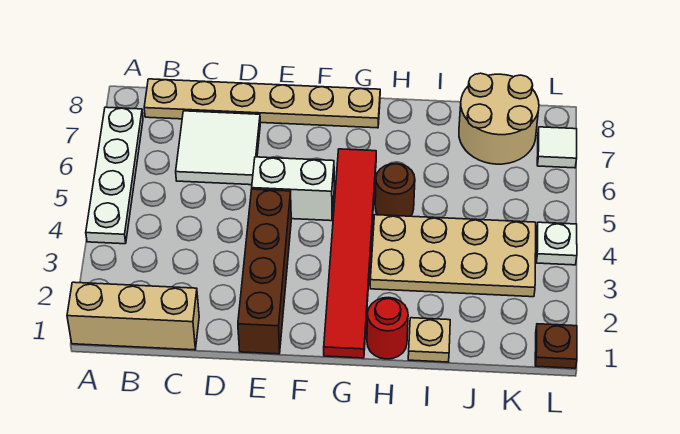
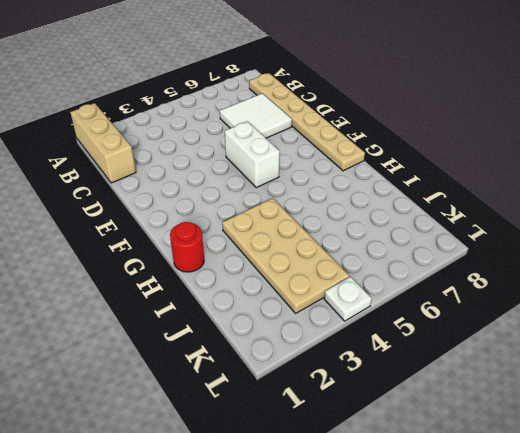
none -> white 1x4 plate [86,107,143,244]
none -> brown 1x4 brick [238,189,291,354]
none -> red 1x6 tile [324,149,376,358]

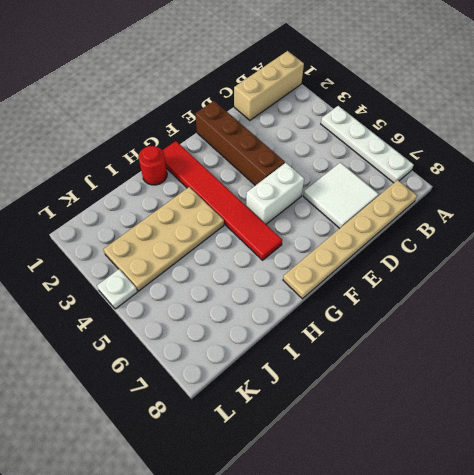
none -> brown 1x1 round brick [375,163,415,216]
none -> tan 1x1 plate [408,318,450,362]
none -> tan 2x2 round brick [459,73,539,164]

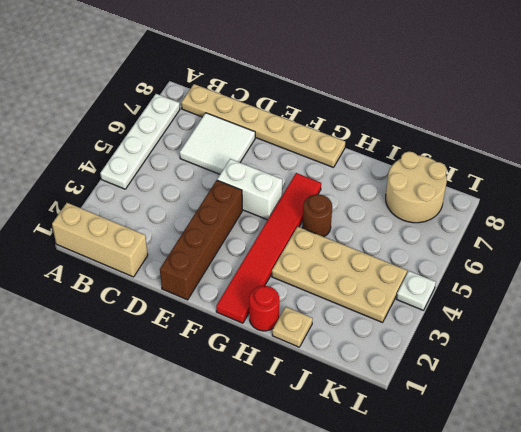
none -> brown 1x1 plate [535,324,577,368]
none -> white 1x1 tile [537,127,577,168]

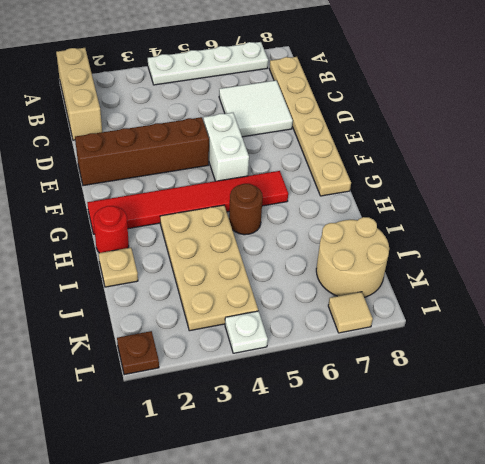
tan 1x1 tile [328,292,373,333] -> white 1x1 tile [537,127,577,168]

